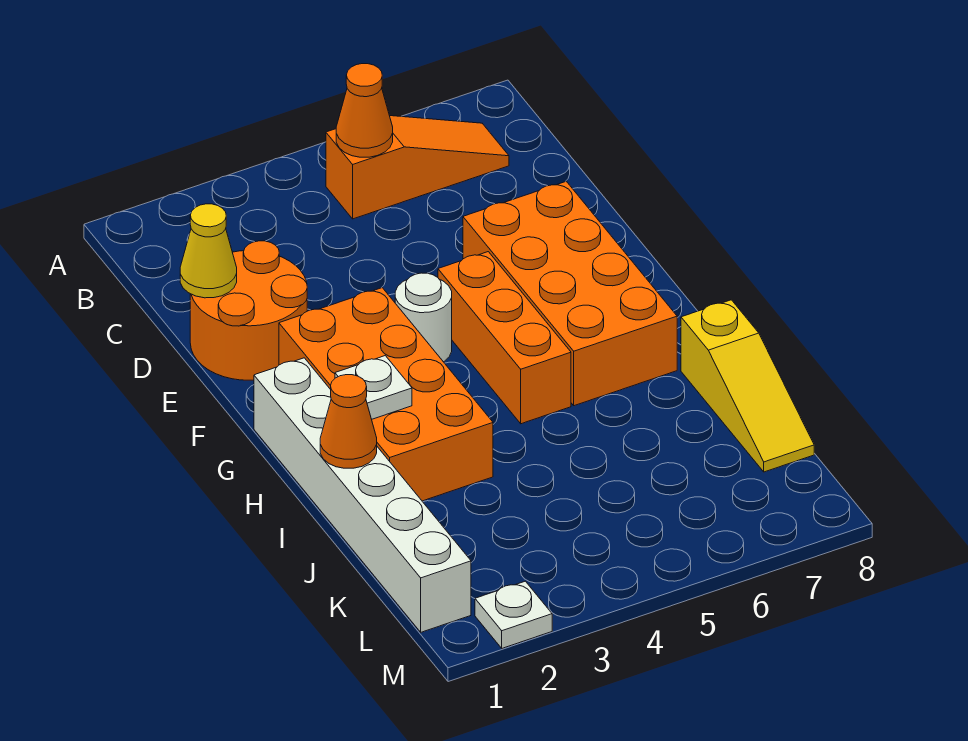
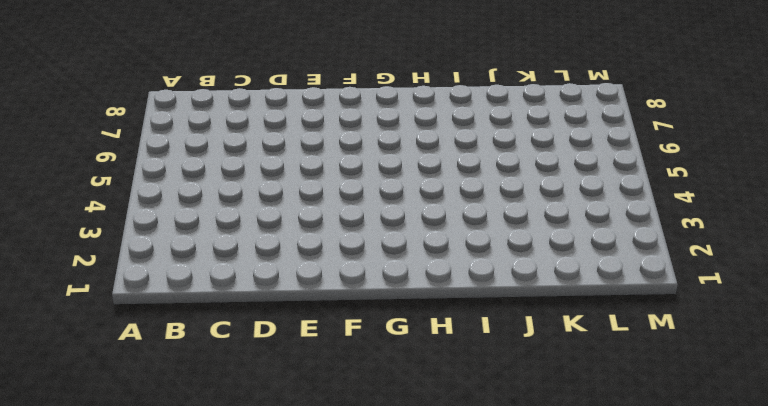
none -> orange 1x3 slope [326,116,509,219]
none -> orange 2x2 round brick [190,241,307,380]
none -> orange 2x4 brick [463,181,677,406]

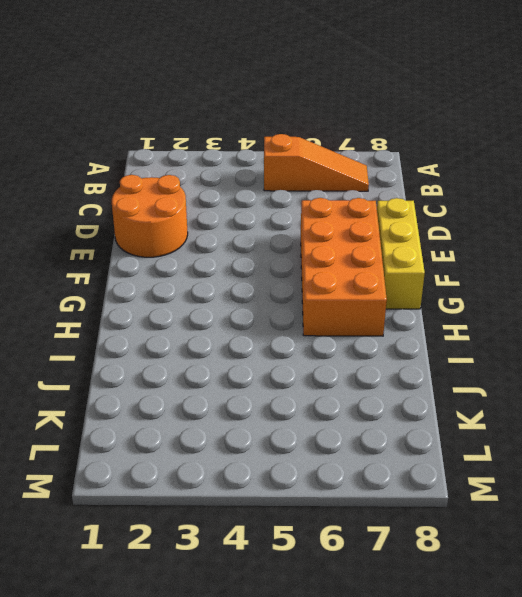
yellow 1x3 brick [377,198,425,309] -> none
none -> orange 2x4 brick [279,288,493,501]
none -> white 1x1 round brick [395,273,452,362]
none -> orange 1x3 brick [438,252,571,424]

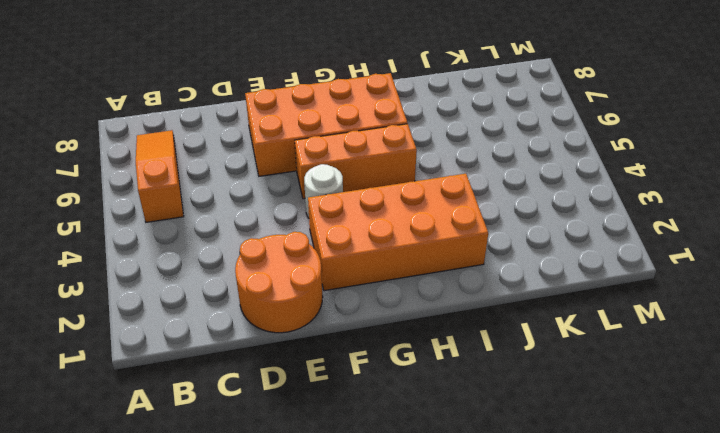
none -> white 1x6 brick [254,358,471,632]
none -> yellow 1x3 slope [681,300,814,472]
none -> white 1x1 plate [475,581,552,648]

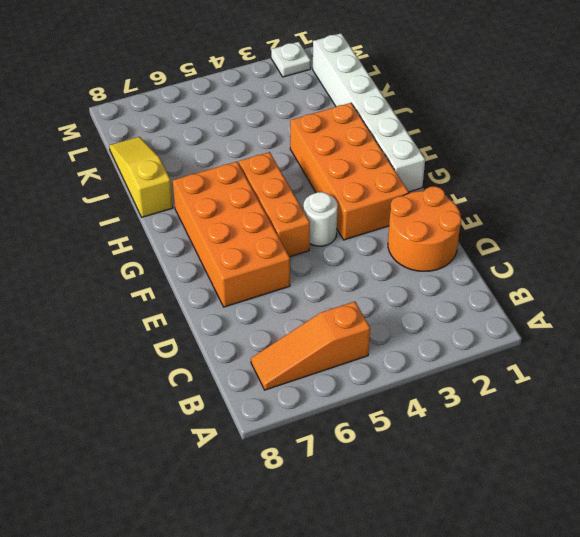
none -> orange 1x1 cone [336,64,393,157]
none -> yellow 1x1 cone [180,204,237,298]
none -> white 1x1 plate [335,356,412,419]

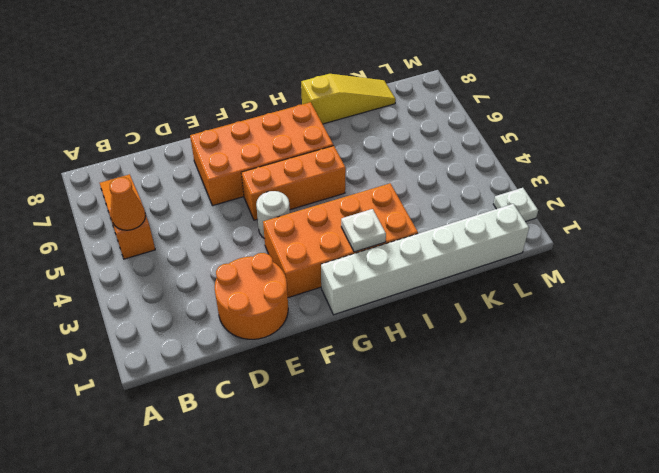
none -> yellow 1x1 cone [180,204,237,298]
none -> orange 1x1 cone [320,375,377,468]

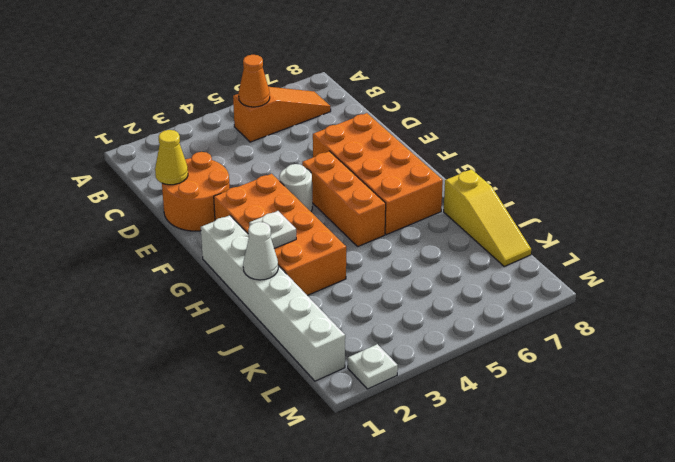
white 1x1 cone [243,222,278,280] -> orange 1x1 cone [320,375,377,468]

